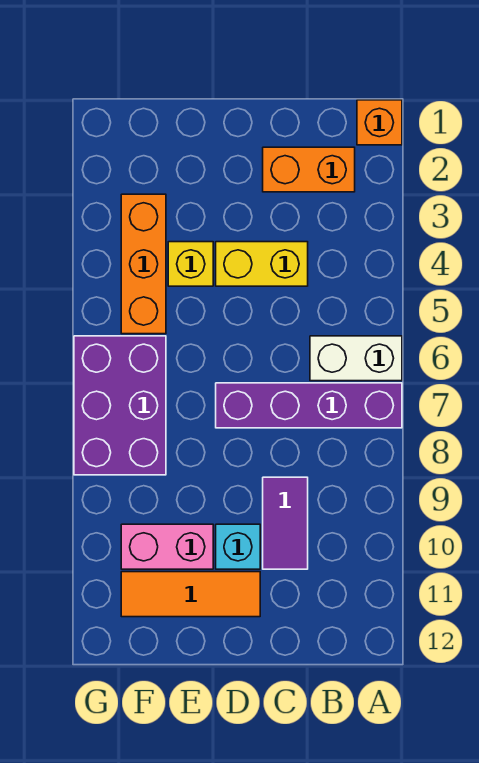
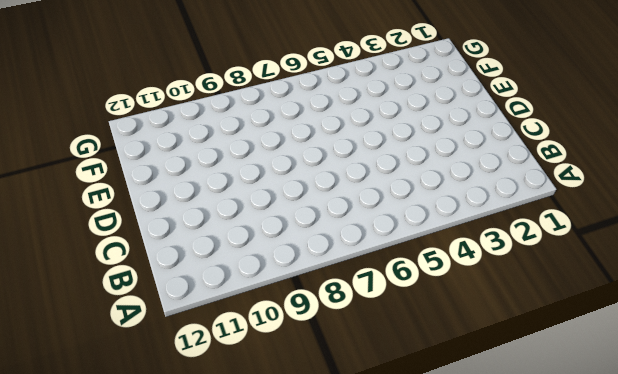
none -> orange 1x1 brick [357,100,402,145]
none -> white 1x2 brick [310,336,402,381]
none -> purple 1x4 brick [216,383,402,428]

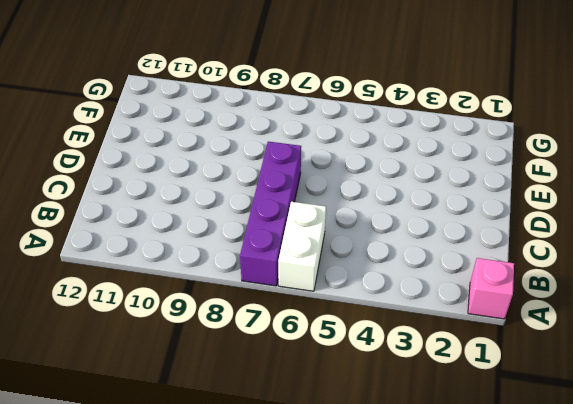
pink 1x1 brick [468,258,514,319] -> orange 1x1 brick [357,100,402,145]
none -> orange 1x2 brick [263,147,355,192]
none -> yellow 1x2 brick [216,242,308,286]
none -> purple 1x2 tile [263,477,308,569]

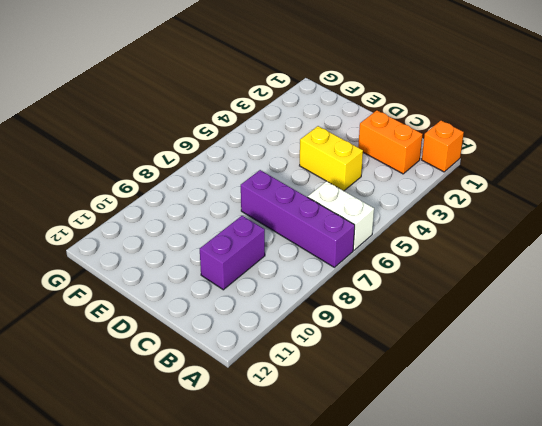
purple 1x2 brick [200,216,265,290] -> purple 1x2 tile [263,477,308,569]
none -> cyan 1x1 brick [216,524,260,569]
none -> orange 1x3 tile [121,572,260,617]
none -> yellow 1x1 brick [168,242,213,286]

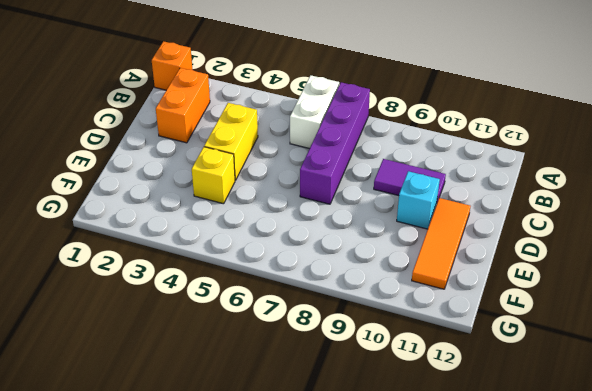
none -> pink 1x2 brick [121,524,213,569]
none -> orange 1x3 brick [121,194,166,334]
none -> purple 2x3 brick [74,336,166,475]

